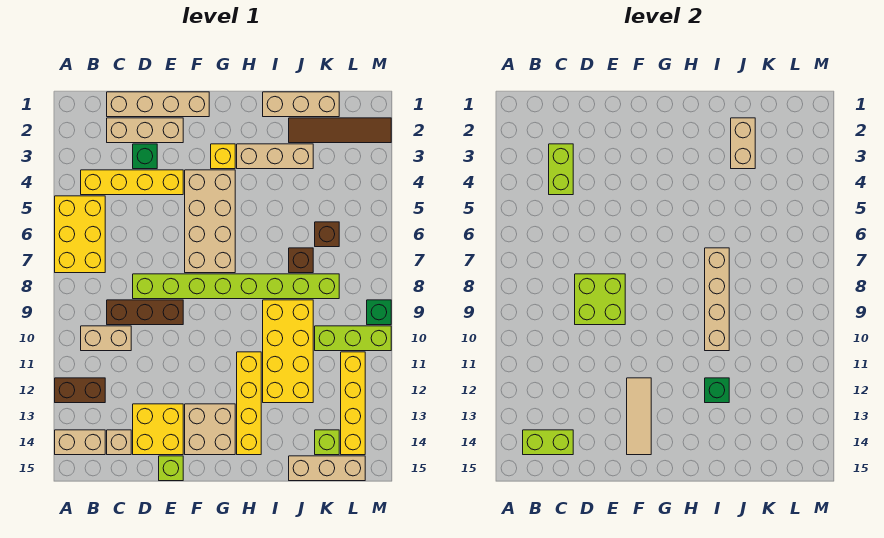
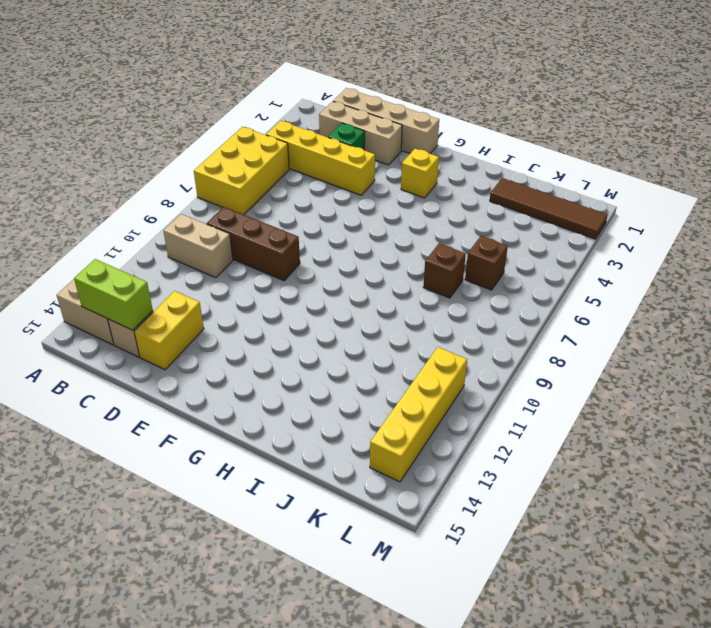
yellow 1x2 brick [134,291,204,370] -> yellow 2x2 brick [133,404,183,455]
none -> brown 1x2 brick [55,378,105,403]
none -> lime 1x8 brick [133,274,339,299]
none -> lime 1x1 brick [159,456,183,481]
none -> tan 2x4 brick [185,170,235,273]

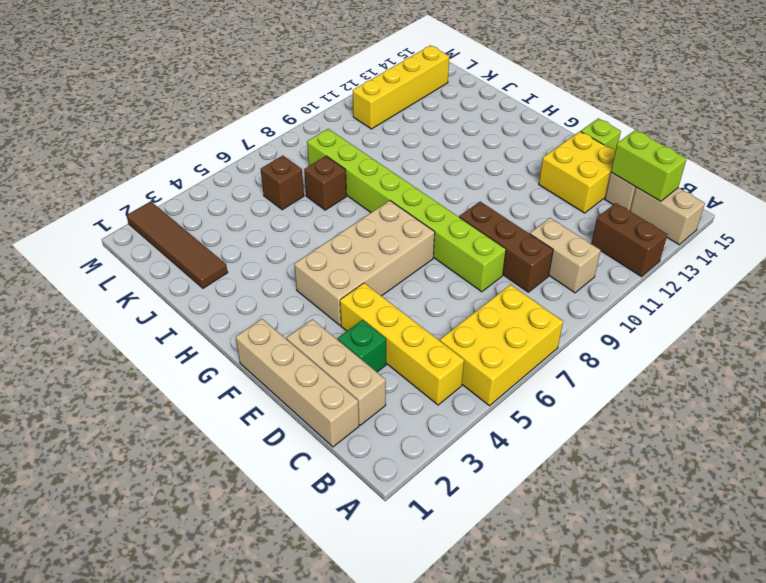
none -> tan 2x2 brick [185,404,235,455]
none -> yellow 1x1 brick [211,144,235,169]
none -> tan 1x3 brick [237,144,313,169]
none -> yellow 1x4 brick [237,352,261,455]

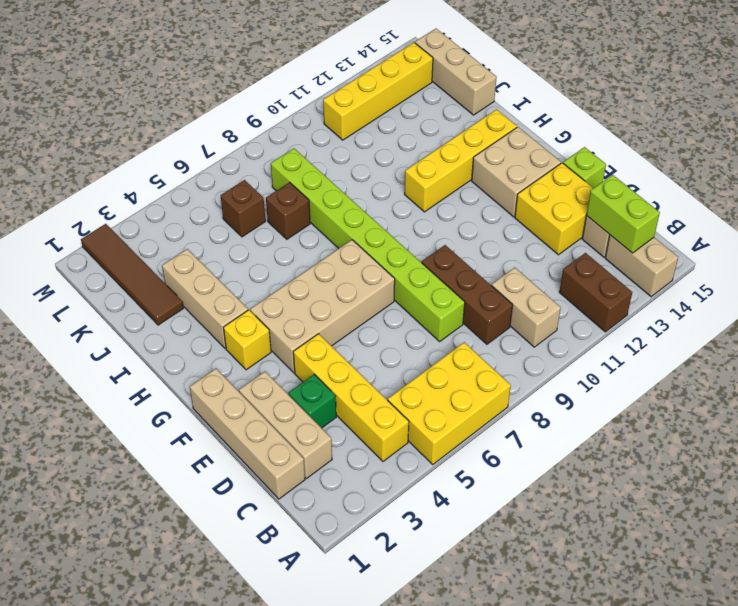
none -> tan 1x3 brick [263,92,339,117]
none -> yellow 2x4 brick [263,300,313,403]
none -> lime 1x3 brick [315,326,391,351]
none -> lime 1x1 brick [315,430,339,455]

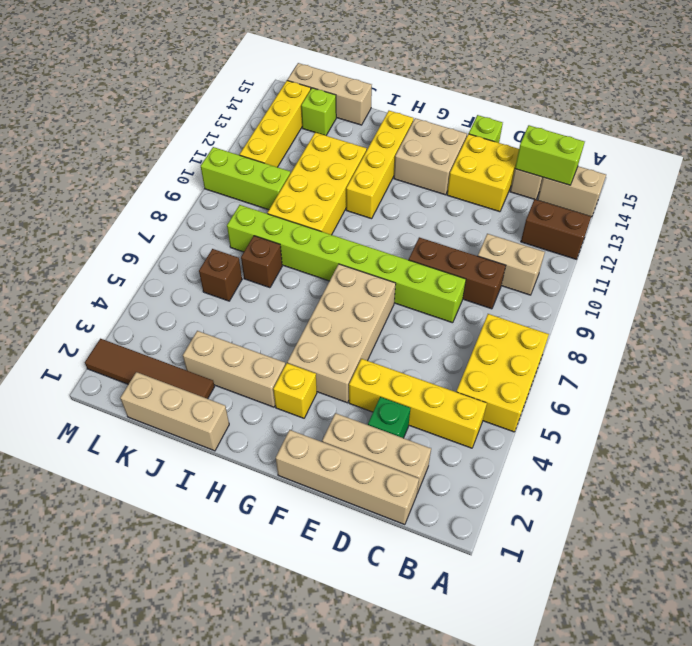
none -> green 1x1 brick [367,300,391,325]
none -> lime 1x2 brick [549,144,573,195]
none -> lime 2x2 brick [575,274,625,325]
none -> tan 1x3 tile [627,378,651,455]

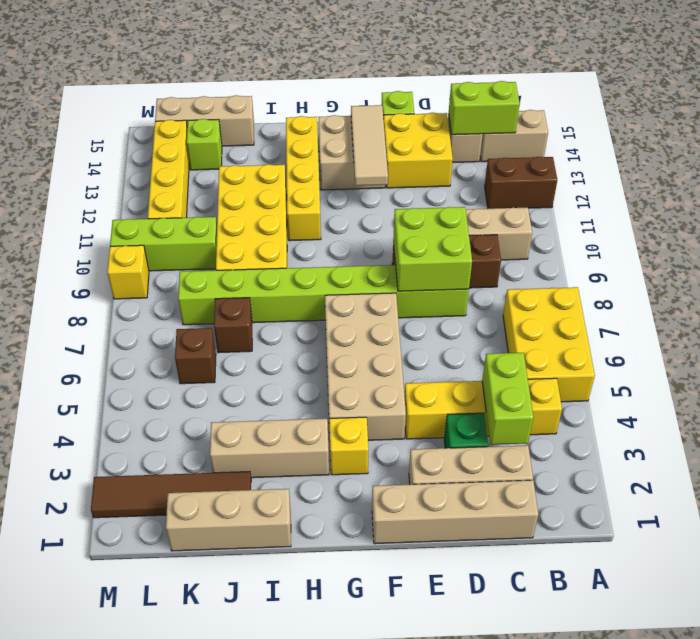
yellow 1x1 brick [107,245,149,299] -> green 1x1 brick [367,300,391,325]
none -> tan 1x4 brick [705,248,729,351]
none -> green 1x1 brick [705,378,729,403]
none -> tan 1x2 brick [731,118,755,169]

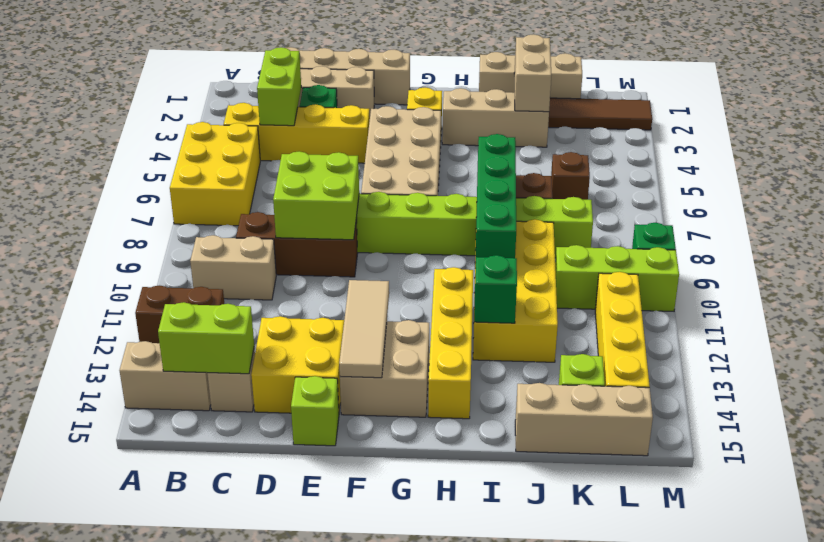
green 1x4 brick [475,134,516,268] -> tan 1x4 brick [705,248,729,351]

